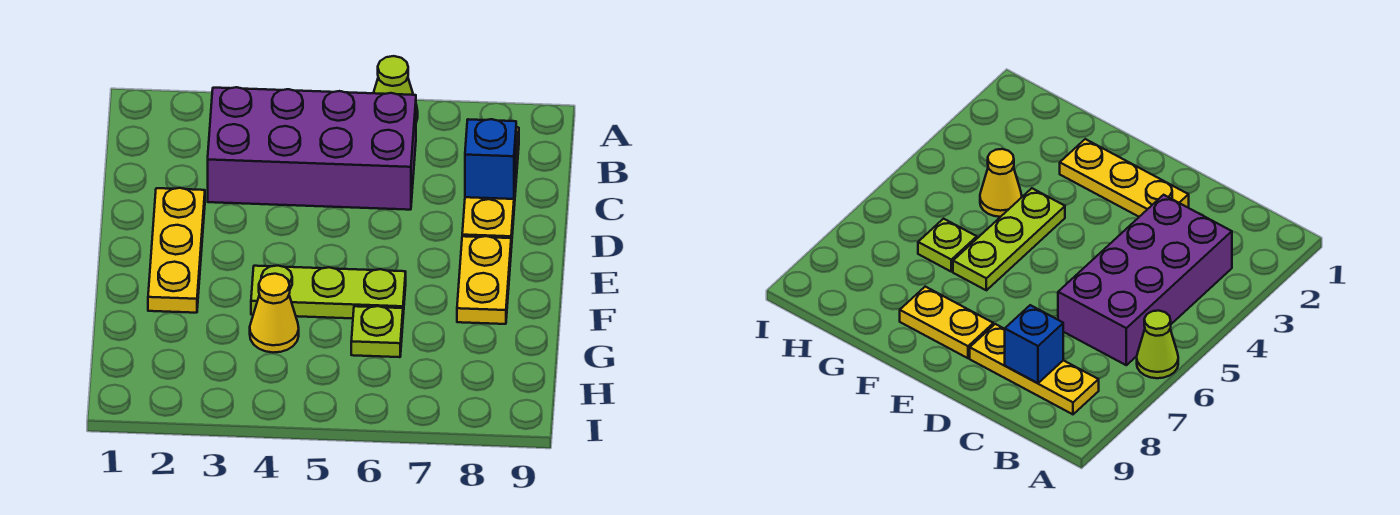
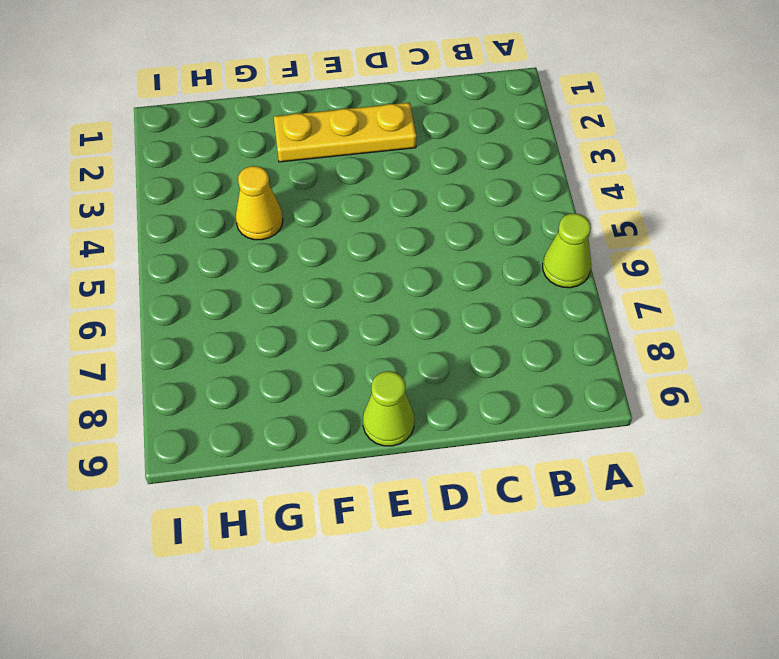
lime 1x1 cone [363,371,414,446] -> none
none -> purple 2x4 brick [208,87,416,210]
none -> yellow 1x3 plate [462,127,519,248]

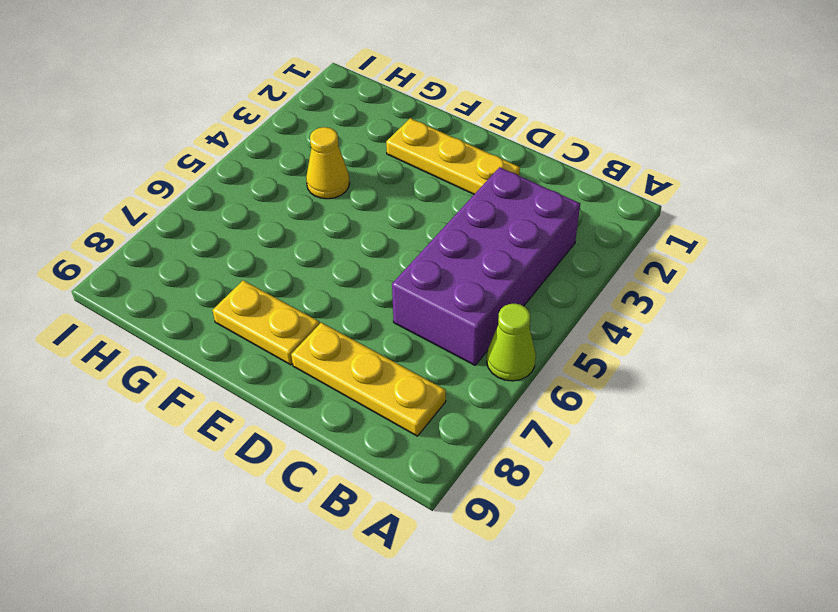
none -> lime 1x3 plate [251,266,406,318]
none -> lime 1x1 plate [351,306,403,357]

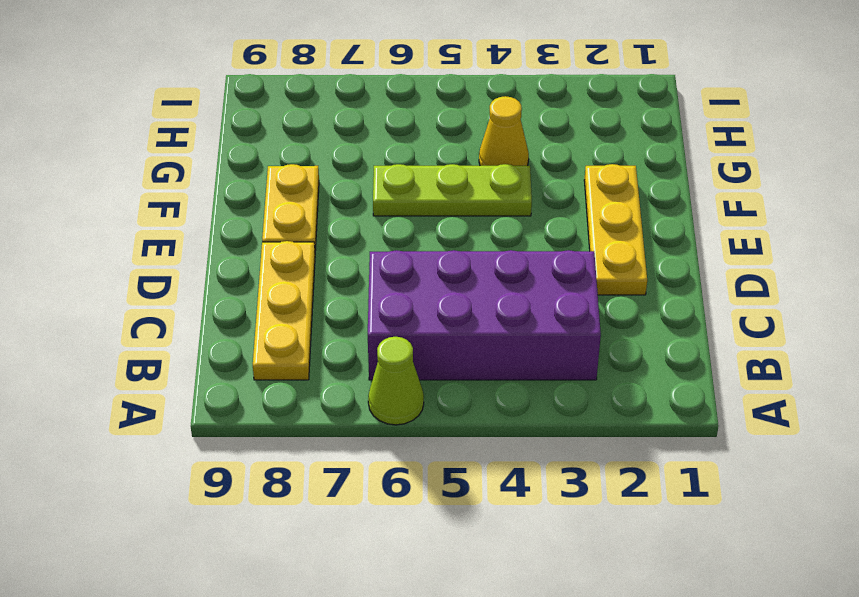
none -> lime 1x1 plate [351,306,403,357]
none -> blue 1x1 brick [465,119,516,199]

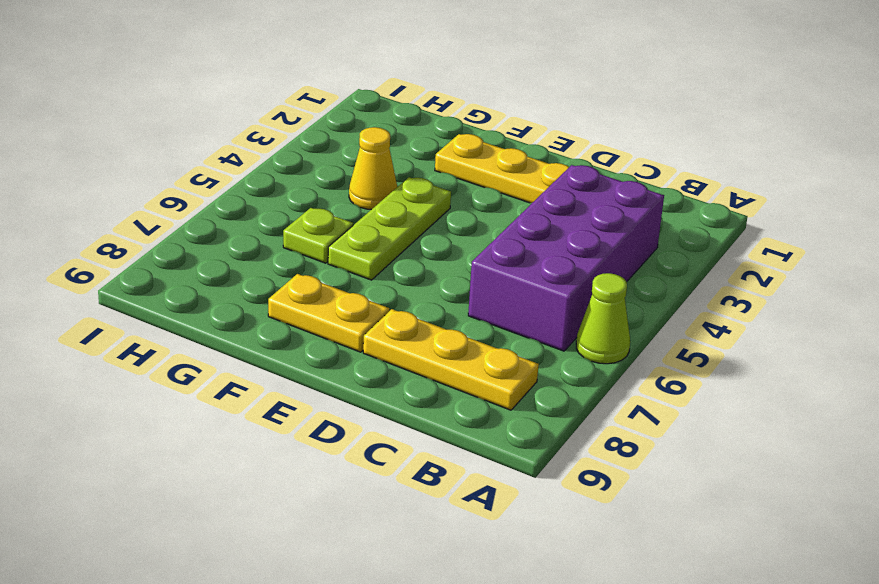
none -> blue 1x1 brick [465,119,516,199]

